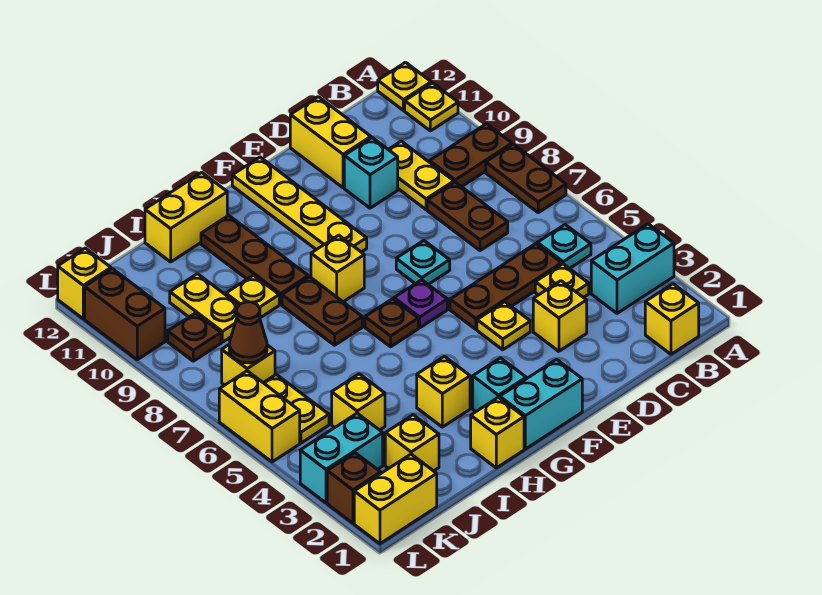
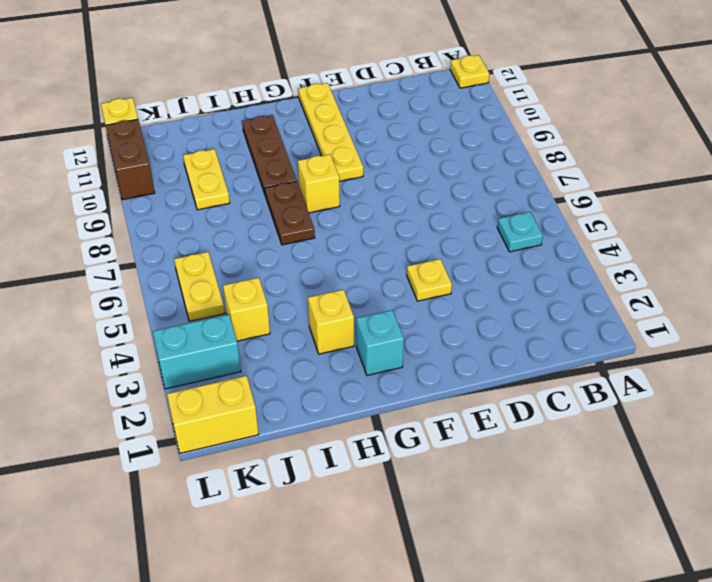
none -> cyan 1x2 brick [591,224,674,313]
none -> brown 1x2 plate [486,144,566,213]
none -> brown 1x2 plate [430,124,512,187]
none -> yellow 1x1 plate [405,83,458,131]

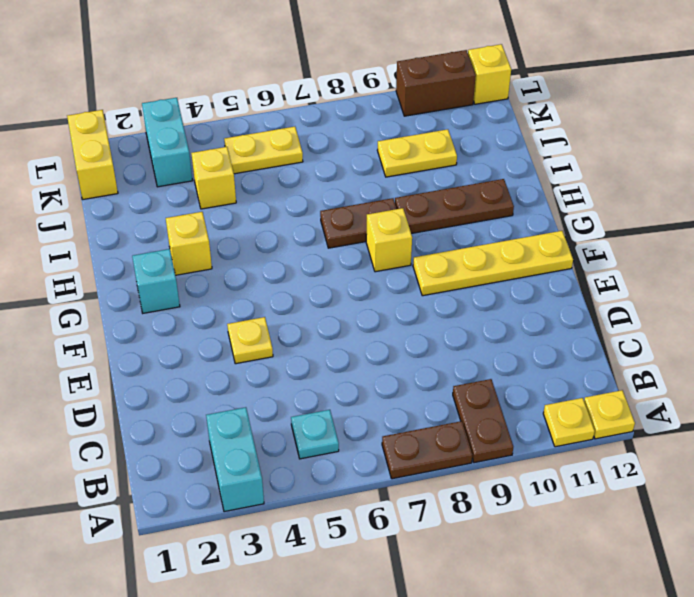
none -> yellow 1x1 brick [645,284,699,354]
none -> yellow 1x1 plate [535,264,589,298]
none -> brown 1x3 plate [450,244,562,329]
none -> brown 1x2 plate [427,182,508,251]

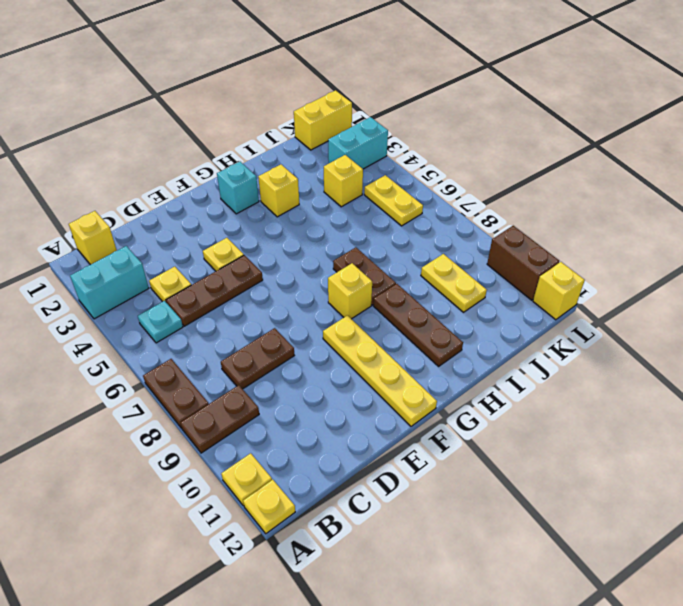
brown 1x2 plate [221,328,294,389] -> brown 1x2 plate turned to [427,182,508,251]
none -> yellow 1x2 plate [388,141,454,210]
none -> yellow 1x1 brick [533,281,587,351]
none -> cyan 1x1 brick [344,138,398,208]
none -> yellow 1x2 brick [290,97,371,188]

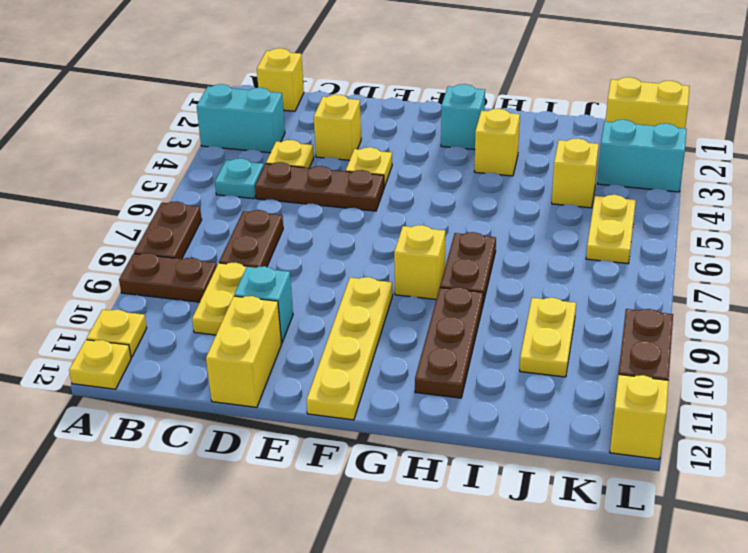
none -> cyan 1x1 plate [396,241,450,284]
none -> cyan 1x2 brick [500,359,582,449]
none -> purple 1x1 plate [394,280,447,328]
none -> brown 1x1 plate [365,299,418,347]

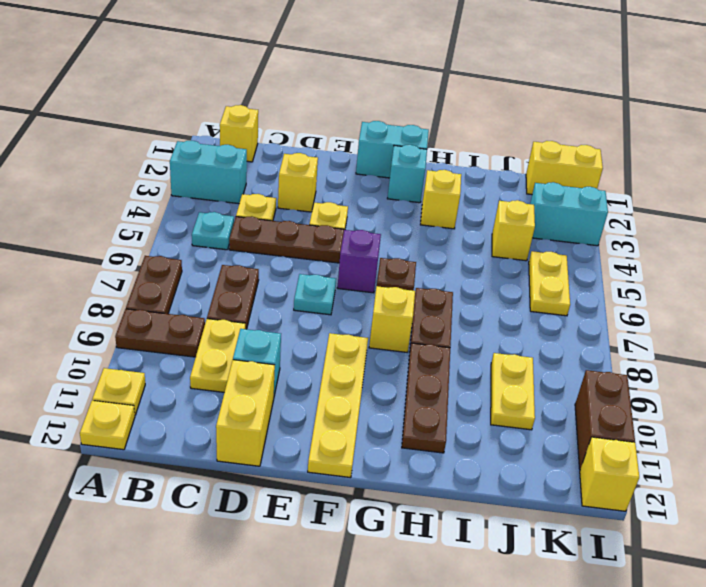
purple 1x1 brick [337,230,381,293] -> purple 1x1 plate [394,280,447,328]
none -> yellow 1x1 brick [471,397,524,468]
none -> yellow 1x2 brick [145,172,227,262]
none -> yellow 1x1 plate [226,275,279,318]
none -> yellow 1x1 brick [385,415,439,471]

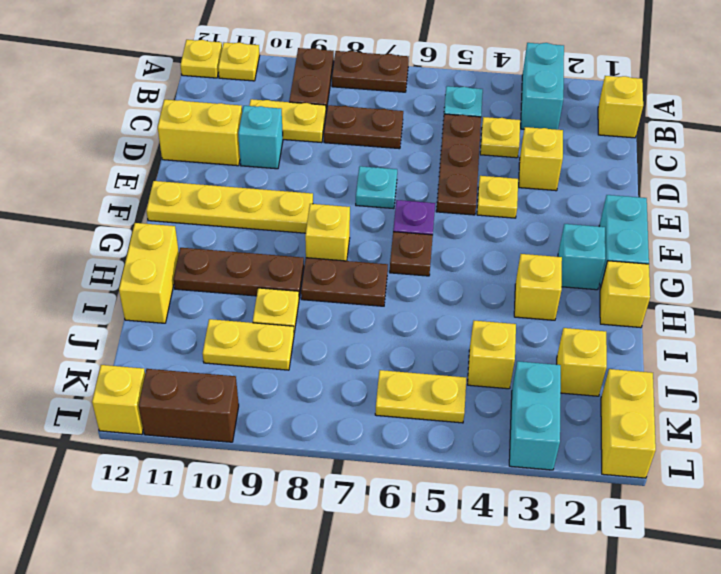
none -> yellow 1x1 brick [222,344,275,385]
none -> brown 1x1 plate [168,313,221,361]
none -> brown 1x1 brick [327,453,381,523]
none -> yellow 1x2 brick [219,371,300,462]

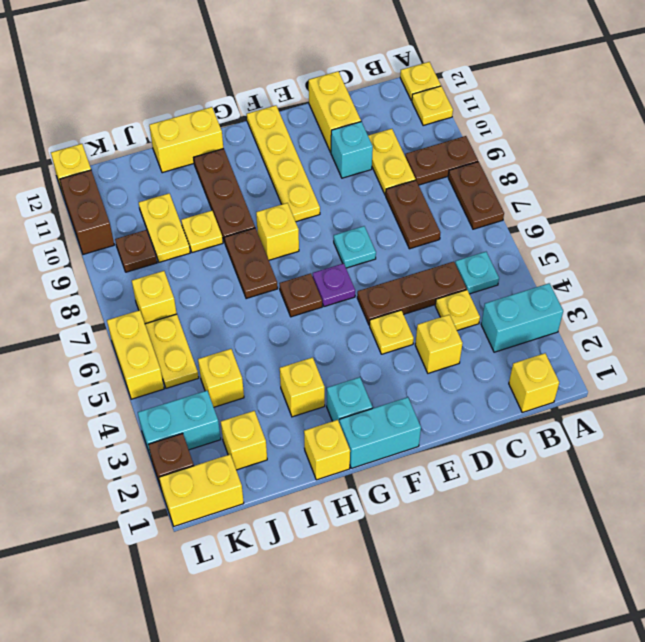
none -> brown 1x1 cone [229,302,267,363]

